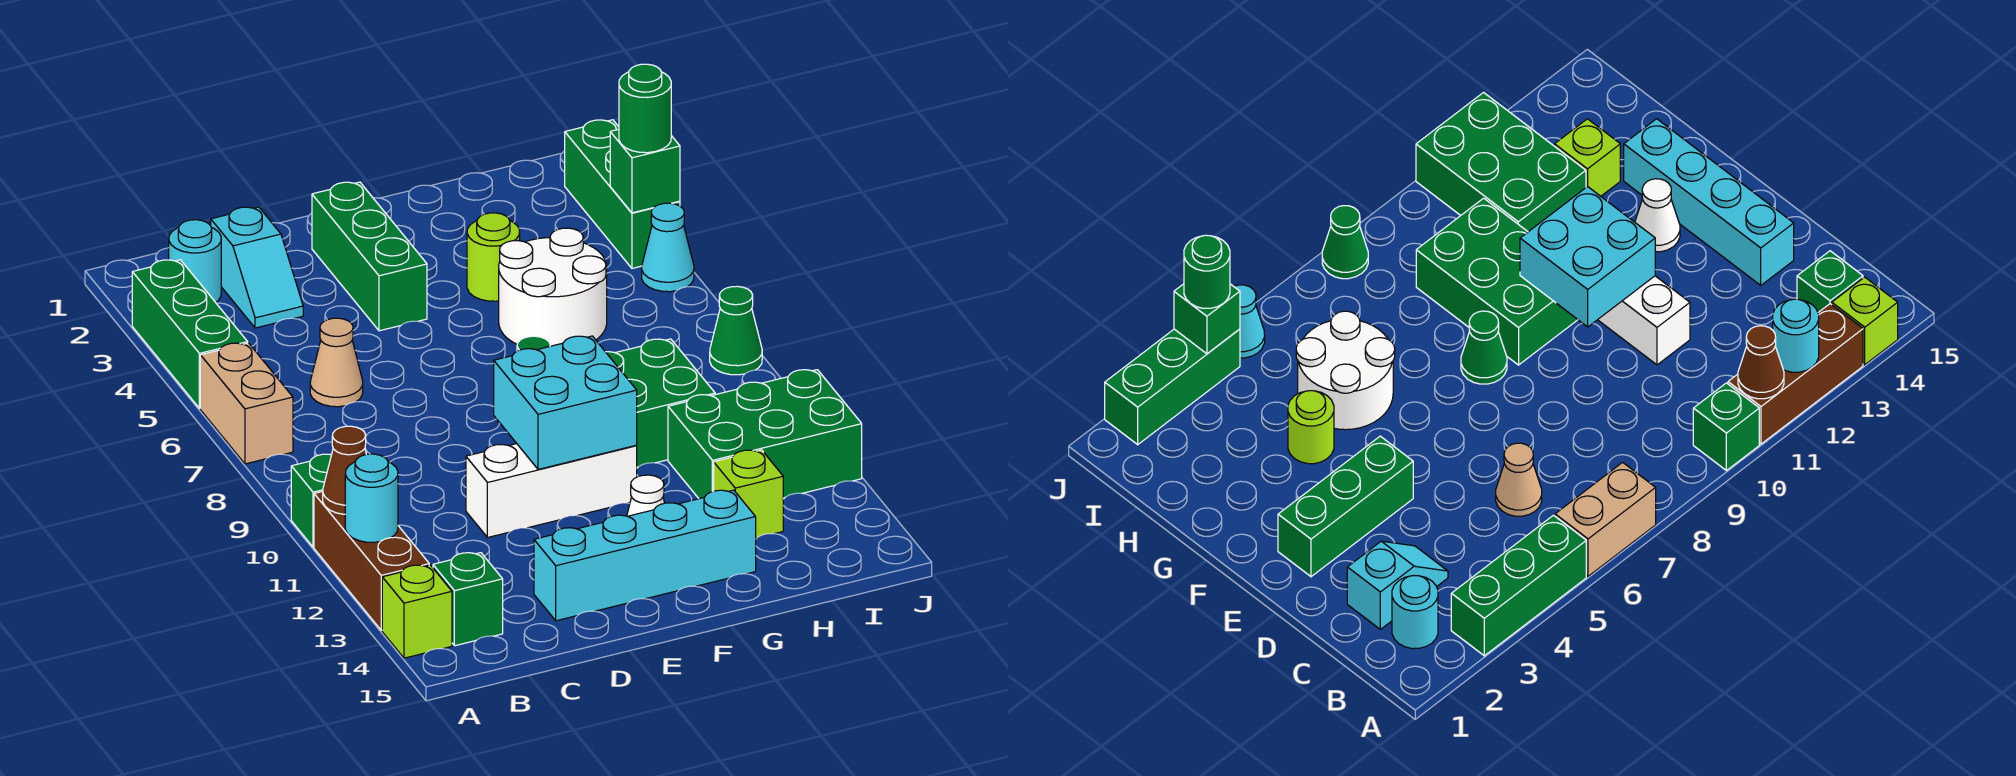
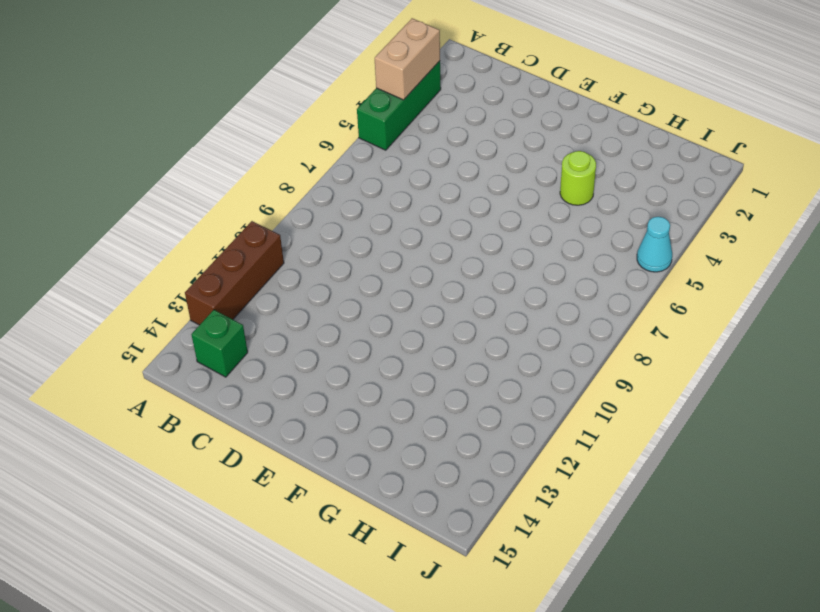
tan 1x2 brick [375,18,440,100] -> tan 1x2 brick moved to [200,343,293,464]
none -> green 1x1 brick [291,454,331,547]
none -> lime 1x1 brick [382,565,452,658]
none -> cyan 1x1 round brick [169,220,221,302]

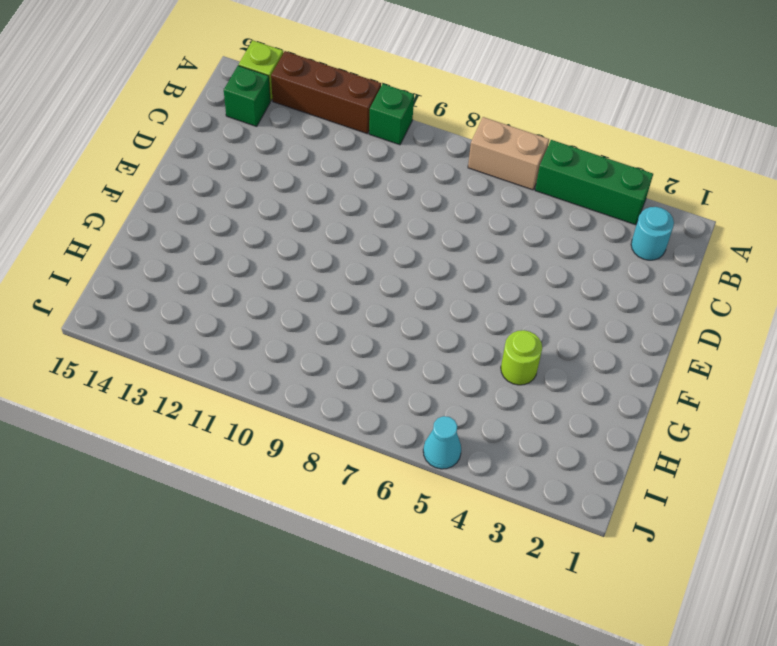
none -> cyan 1x2 slope [211,207,303,328]
none -> tan 1x1 cone [310,318,363,407]
none -> white 1x3 brick [466,444,637,538]

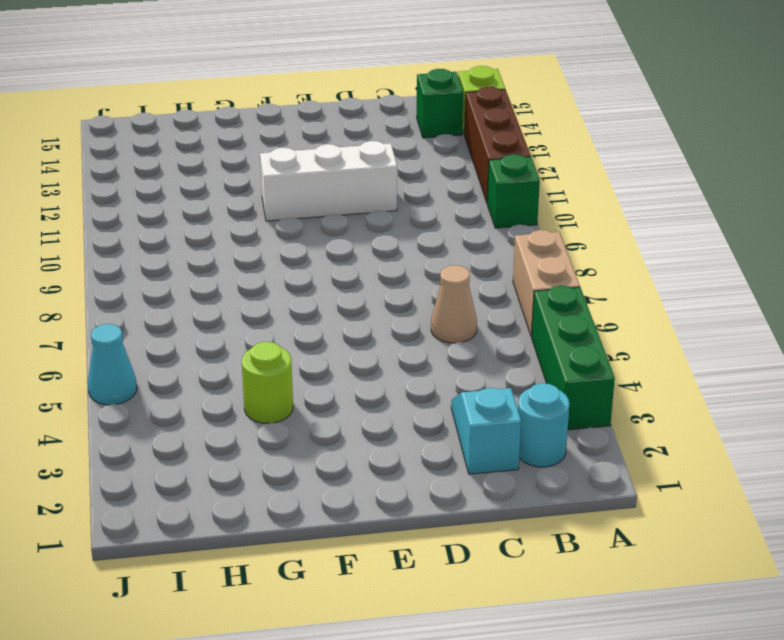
none -> cyan 1x4 brick [534,490,756,621]
none -> green 1x3 brick [312,182,427,331]
none -> green 1x1 cone [1461,311,1507,384]

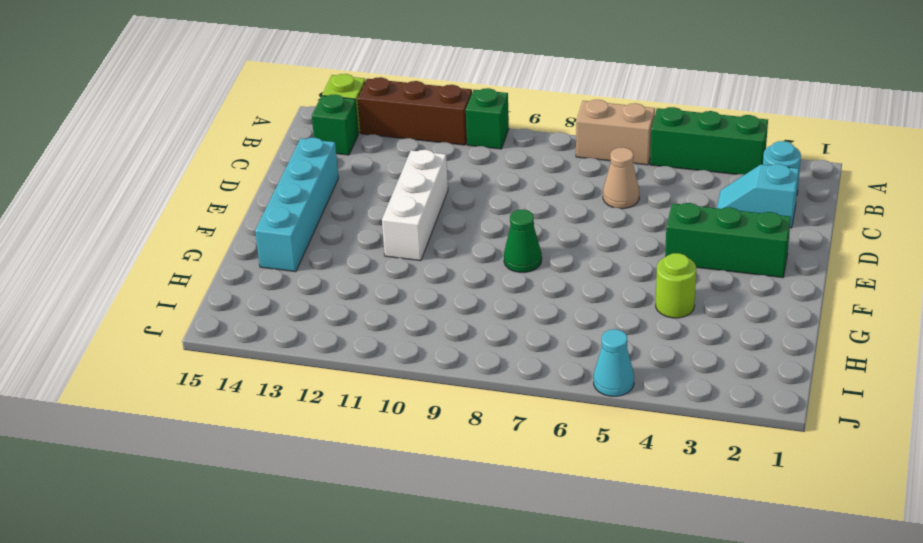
none -> green 2x3 brick [606,339,715,467]
none -> white 1x1 cone [627,475,665,516]
none -> white 2x2 round brick [499,228,607,346]

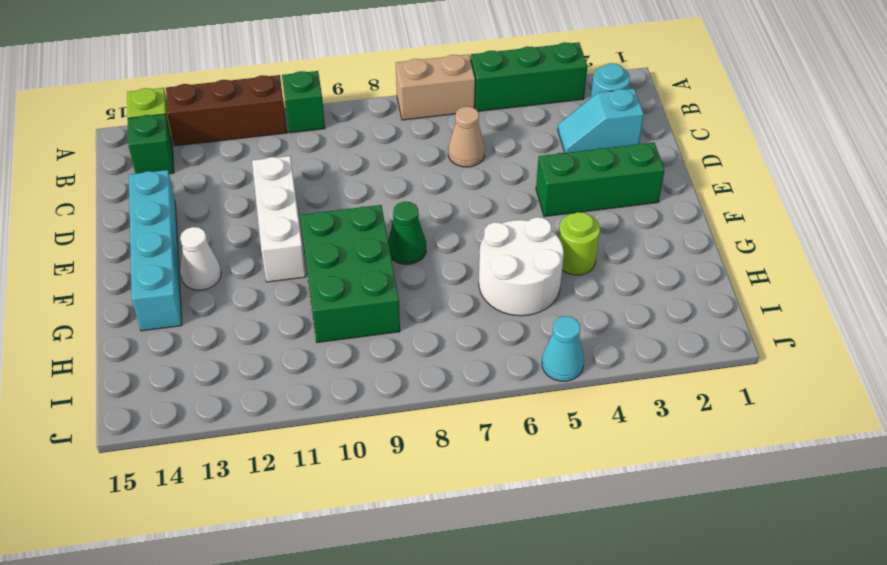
none -> green 2x3 brick [668,370,862,499]
none -> lime 1x1 brick [714,450,783,538]
none -> green 1x3 brick [565,120,680,268]

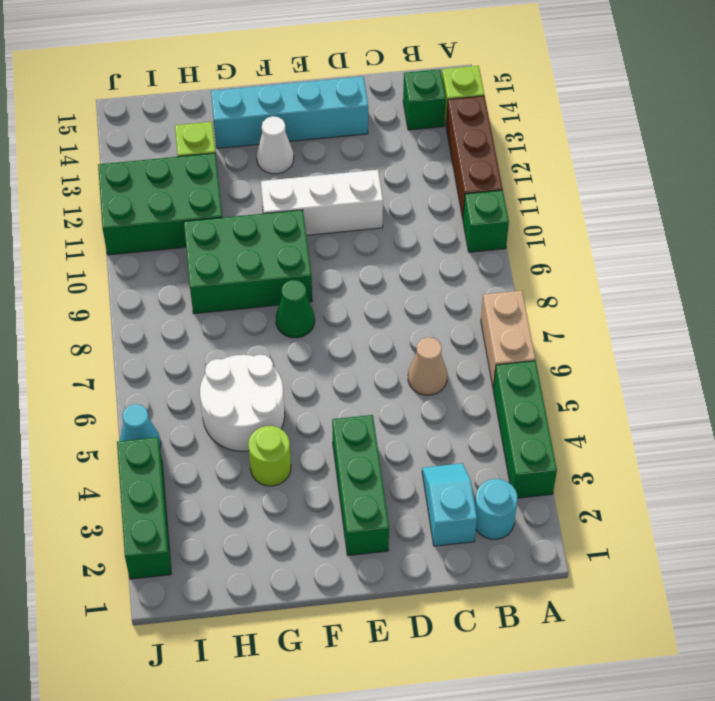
none -> green 1x1 cone [710,286,762,375]
none -> brown 1x1 cone [323,426,366,514]
none -> cyan 1x1 round brick [345,454,398,542]

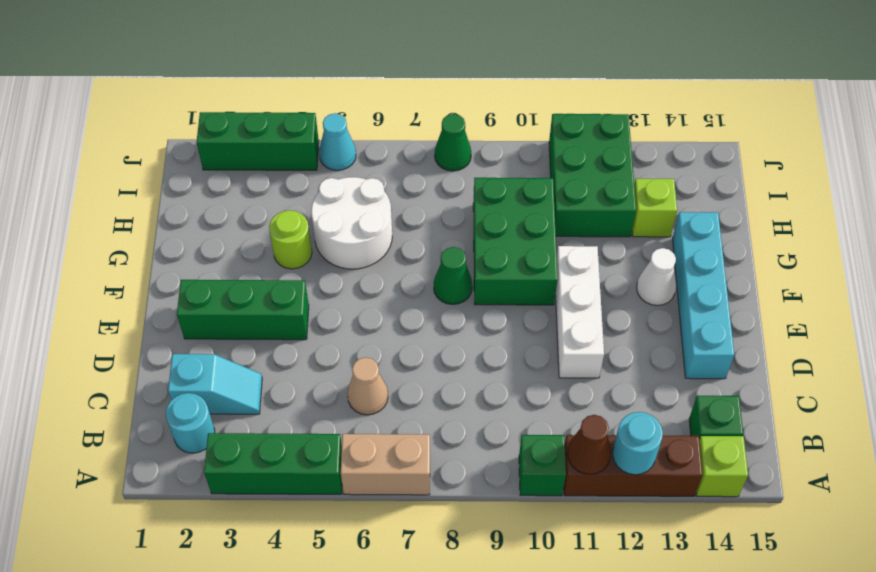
none -> cyan 2x2 brick [494,336,637,469]
none -> green 1x1 brick [610,129,680,213]
none -> green 1x1 round brick [619,64,671,153]

